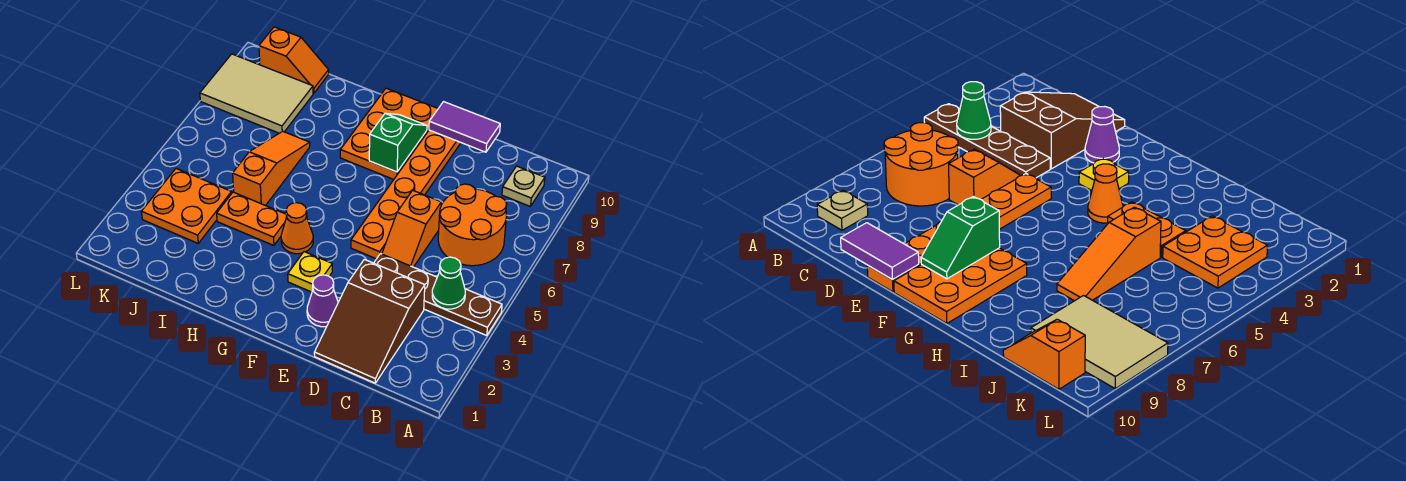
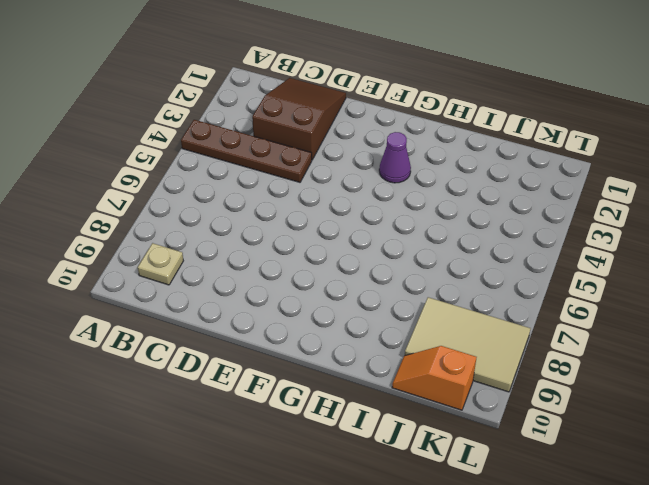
purple 1x1 cone [379,132,411,183] -> purple 1x1 cone moved to [307,275,338,327]
none -> orange 2x2 round brick [438,184,507,266]
none -> orange 1x2 slope [382,190,441,267]
none -> orange 1x6 plate [351,130,461,259]

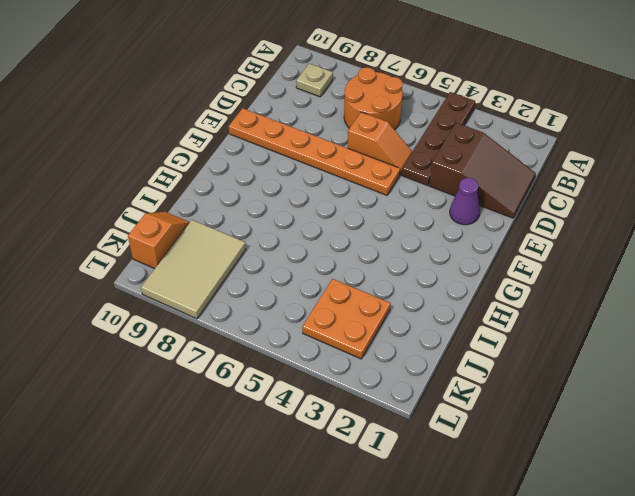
none -> yellow 1x1 plate [288,252,332,292]
none -> orange 2x3 plate [340,88,438,179]
none -> orange 1x1 cone [281,203,313,254]

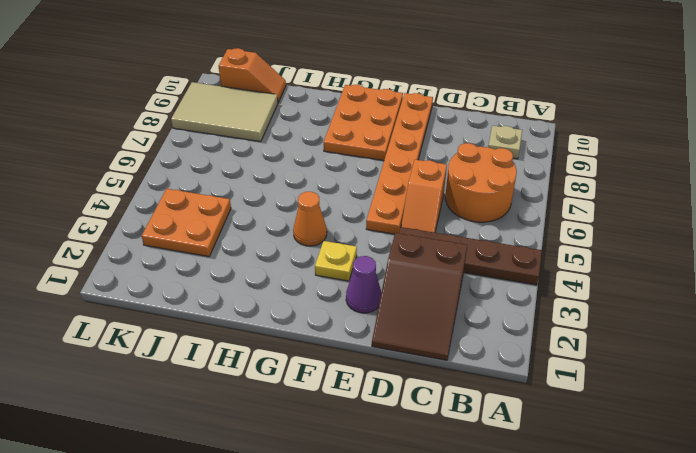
none -> orange 1x2 plate [217,192,287,245]
none -> orange 1x3 slope [233,131,310,206]
none -> green 1x1 cone [432,257,465,309]

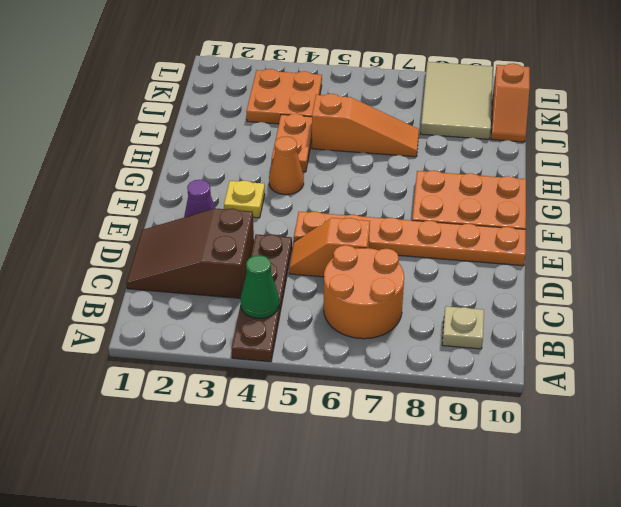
none -> purple 1x2 tile [429,102,500,152]
none -> green 1x2 slope [369,113,427,172]

